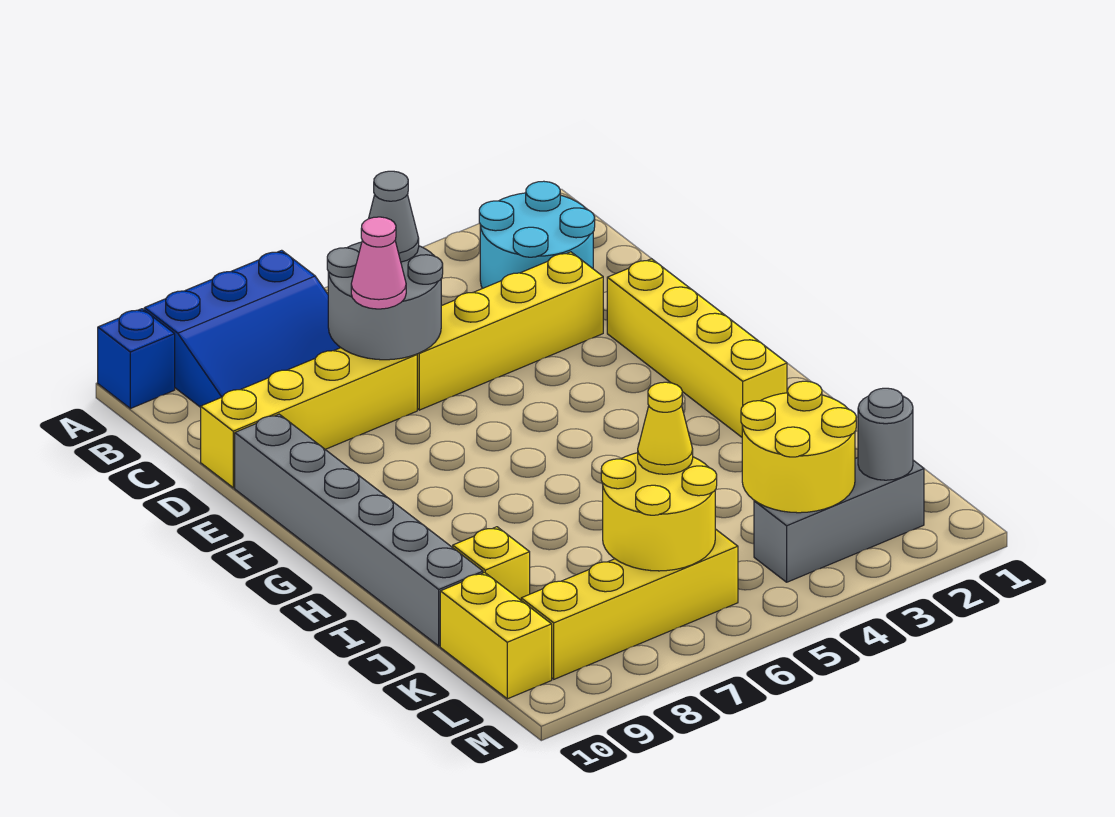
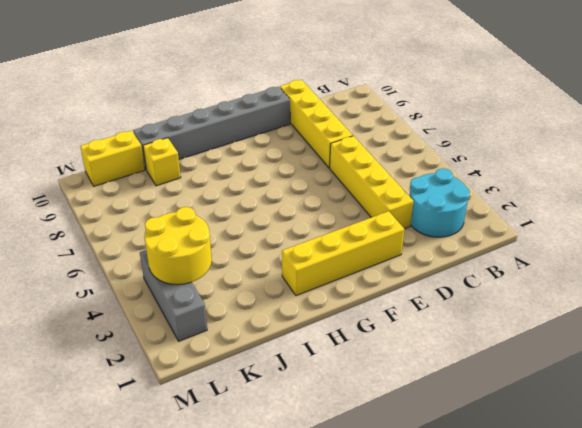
none -> blue 3x3 slope [144,250,340,407]
none -> blue 1x1 brick [98,309,175,409]
none -> yellow 1x4 brick [521,529,738,679]

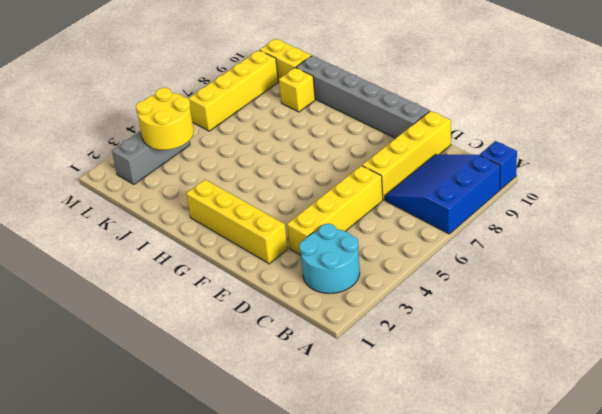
none -> grey 2x2 round brick [327,242,443,360]
none -> yellow 2x2 round brick [601,453,717,571]
none -> grey 1x1 round brick [858,388,913,480]

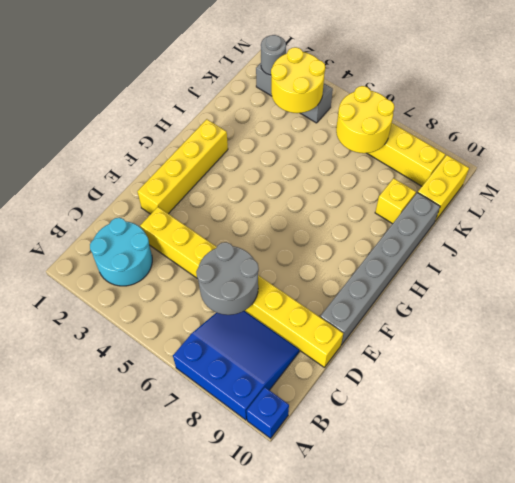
none -> grey 1x1 cone [369,171,419,262]
none -> pink 1x1 cone [351,217,406,309]
none -> yellow 1x1 cone [638,382,693,474]

